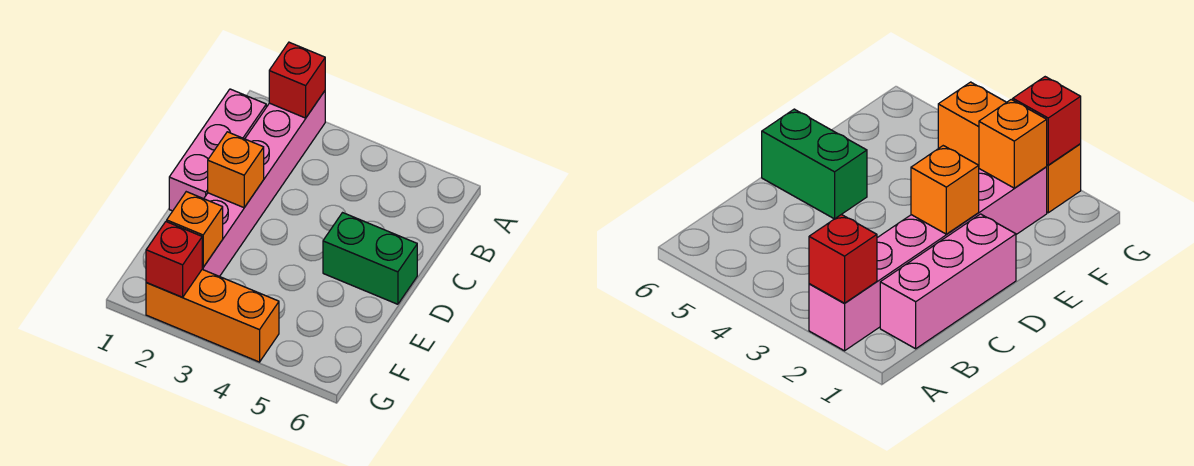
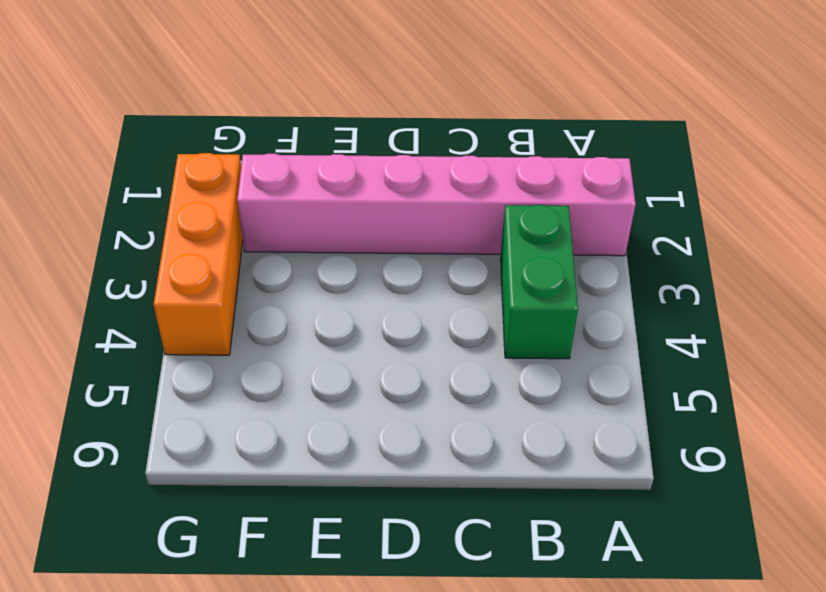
green 1x2 brick [501,205,578,359] -> green 1x2 brick moved to [323,213,417,304]
none -> pink 1x3 brick [169,89,266,211]
none -> red 1x1 brick [269,42,325,118]

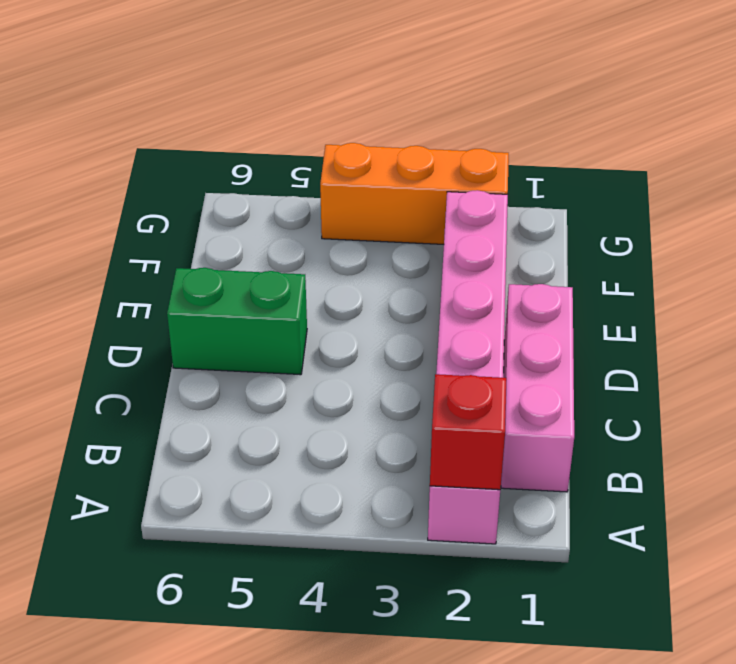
none -> orange 1x1 brick [208,132,264,208]
none -> orange 1x1 brick [167,192,223,267]

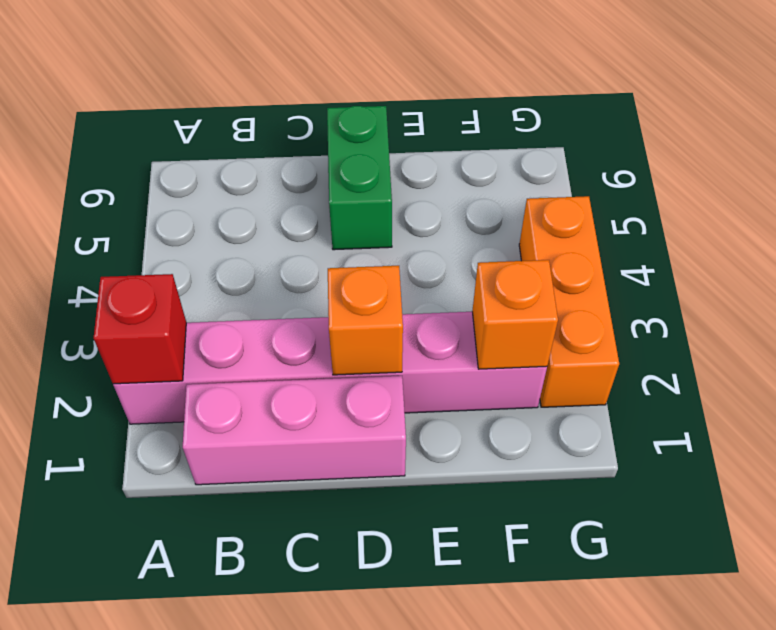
none -> red 1x1 brick [146,221,203,297]

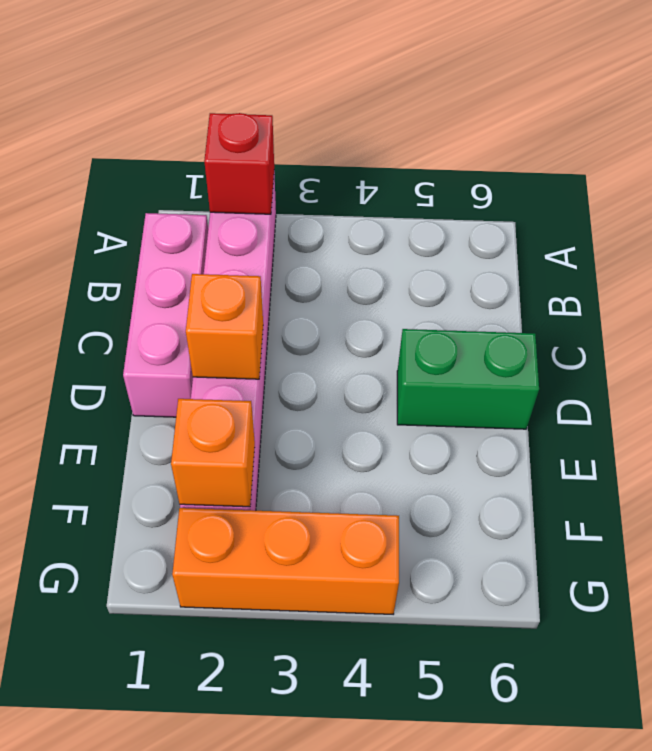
none -> red 1x1 brick [146,221,203,297]

